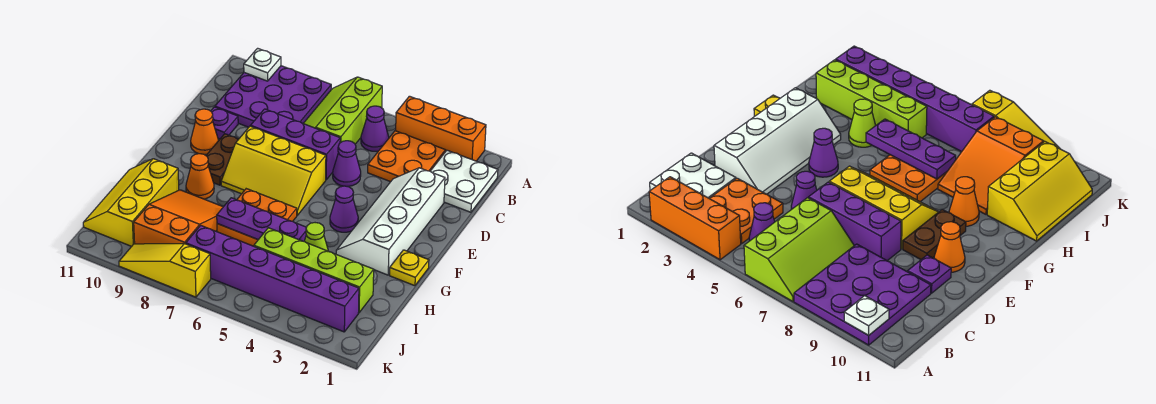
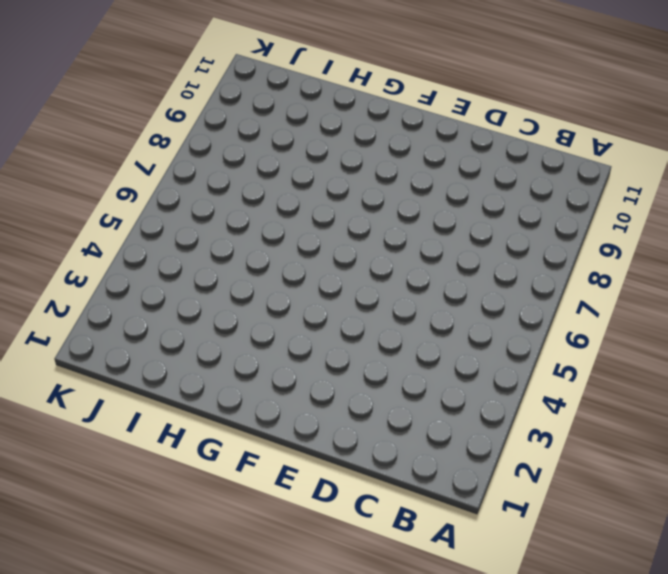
none -> orange 1x3 brick [396,96,486,161]
none -> lime 2x3 slope [303,77,382,144]
none -> purple 3x3 plate [215,66,331,127]

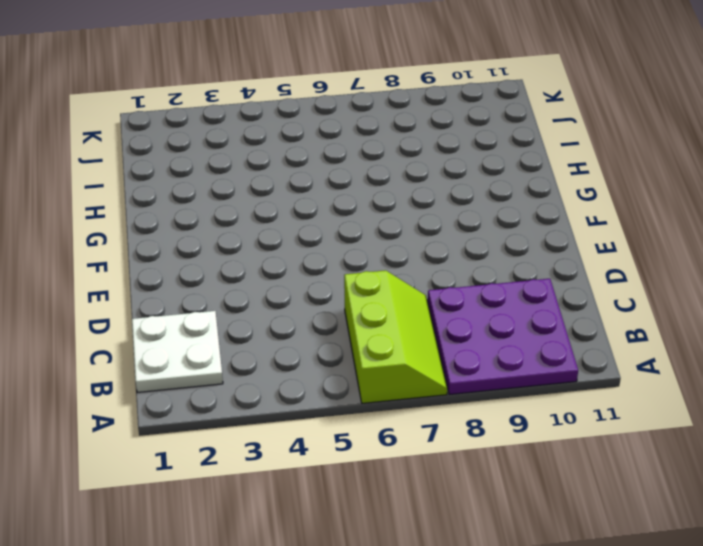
none -> orange 1x3 brick [396,96,486,161]
none -> orange 2x2 plate [368,131,445,182]
none -> purple 1x1 cone [361,106,389,151]

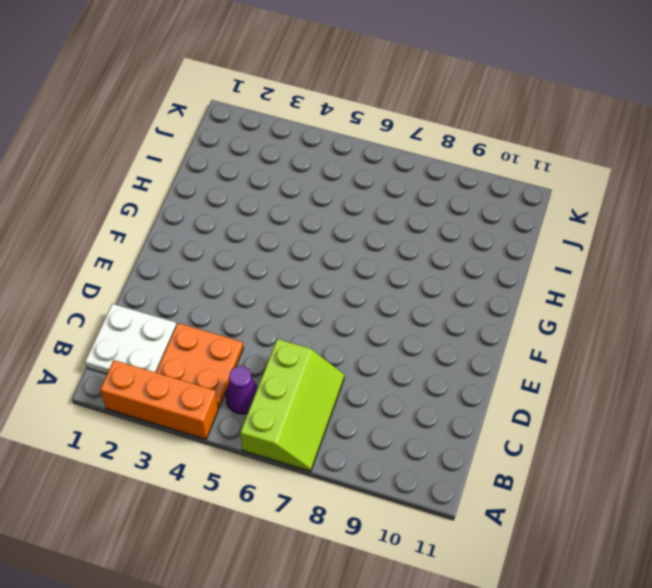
none -> purple 3x3 plate [215,66,331,127]
none -> white 2x4 slope [336,168,445,275]
none -> purple 1x1 cone [333,141,361,186]

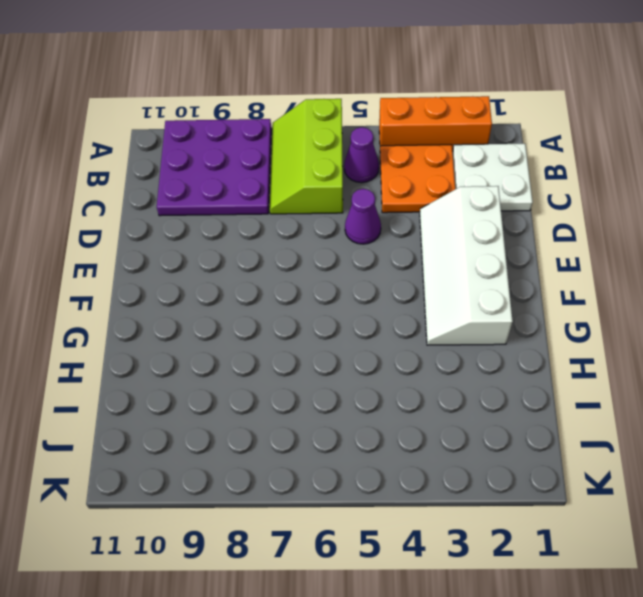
none -> purple 1x3 brick [251,109,340,180]
none -> purple 1x1 plate [211,107,238,139]
none -> yellow 2x3 slope [221,126,326,215]

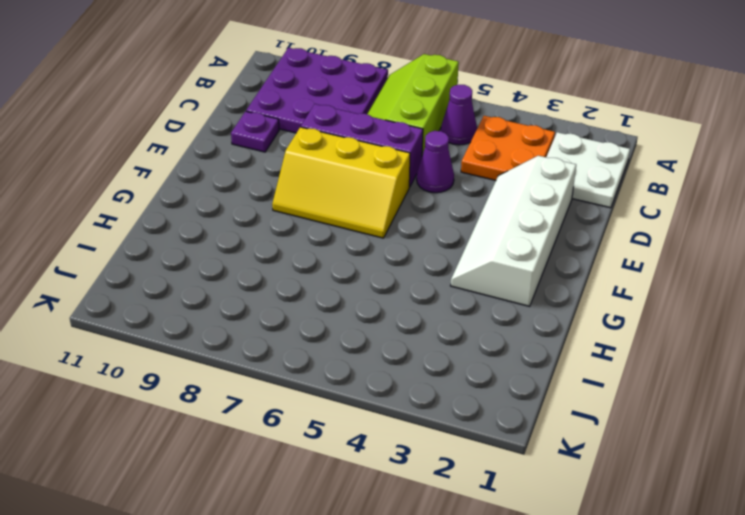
none -> orange 1x3 brick [396,96,486,161]
none -> brown 1x2 plate [206,134,239,185]
none -> orange 1x1 cone [191,109,218,154]

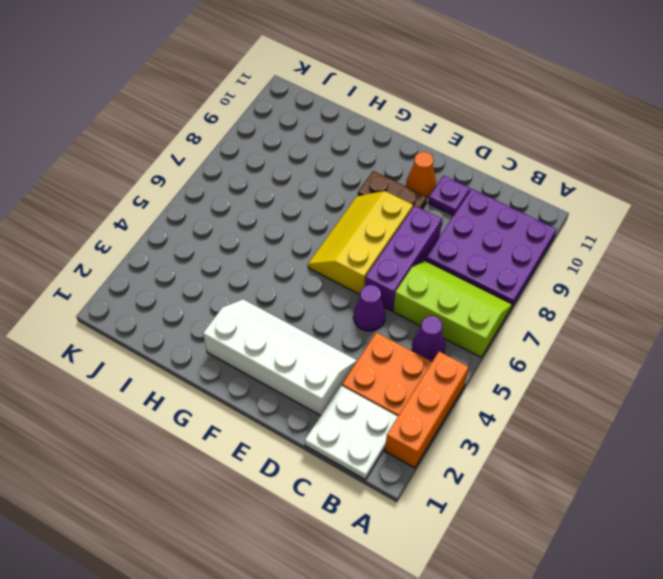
none -> purple 1x1 cone [330,186,358,232]
none -> yellow 1x1 plate [390,250,429,286]
none -> orange 2x2 plate [217,189,297,246]

